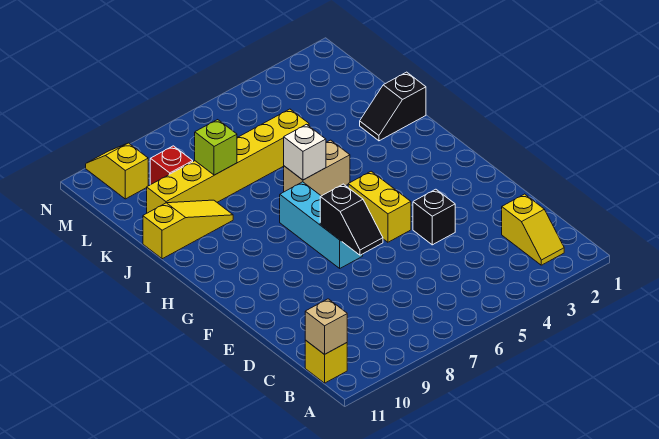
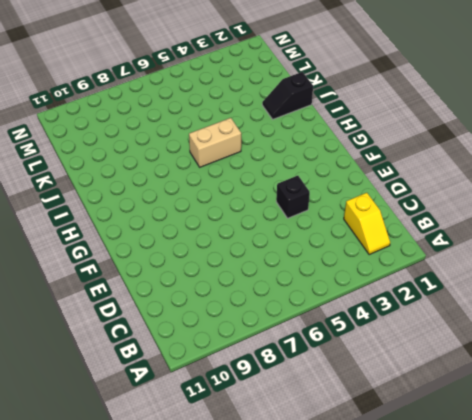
none -> yellow 1x1 brick [305,340,347,383]
none -> yellow 1x2 brick [348,171,411,242]
none -> cyan 1x3 brick [280,182,363,268]

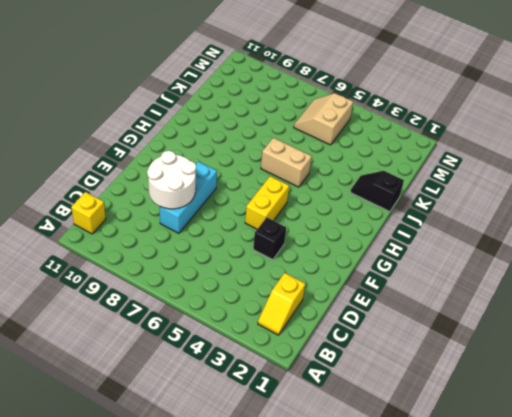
cyan 1x3 brick [160,162,217,233] -> cyan 1x3 brick moved to [280,182,363,268]
white 2x2 round brick [147,151,196,209] -> none
tan 2x2 slope [294,93,353,145] -> none
none -> yellow 1x3 slope [143,200,233,259]
none -> yellow 1x6 brick [147,109,309,213]
none -> red 1x1 brick [150,146,193,185]

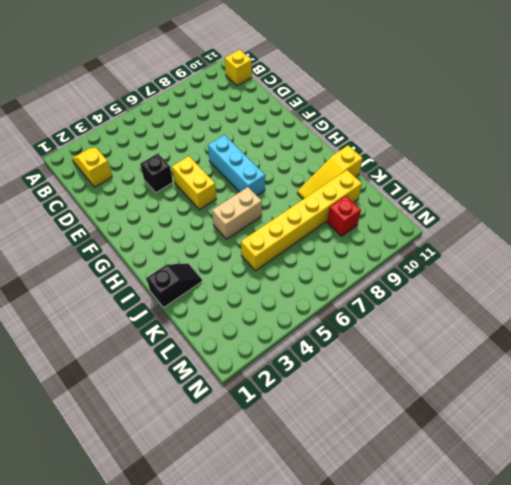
none -> yellow 1x2 slope [86,143,148,199]
none -> tan 1x1 brick [305,299,347,354]
none -> black 1x2 slope [320,184,383,255]

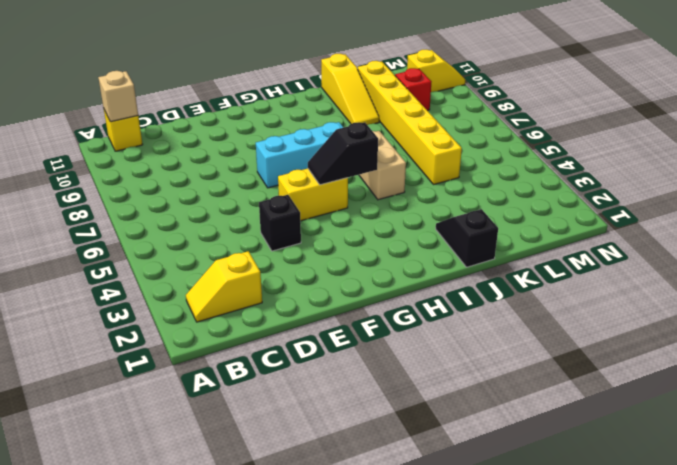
black 1x2 slope [308,122,378,185] -> black 1x2 slope moved to [320,184,383,255]
none -> white 1x1 brick [284,124,326,180]
none -> lime 1x1 brick [195,120,237,175]

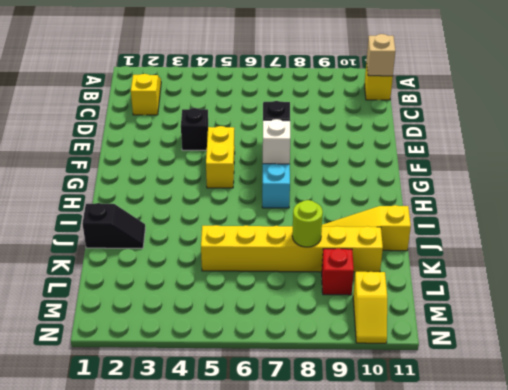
white 1x1 brick [263,119,290,164] -> white 1x1 brick moved to [284,124,326,180]
lime 1x1 round brick [292,200,323,247] -> lime 1x1 brick [195,120,237,175]
none -> tan 1x2 brick [284,140,350,196]

